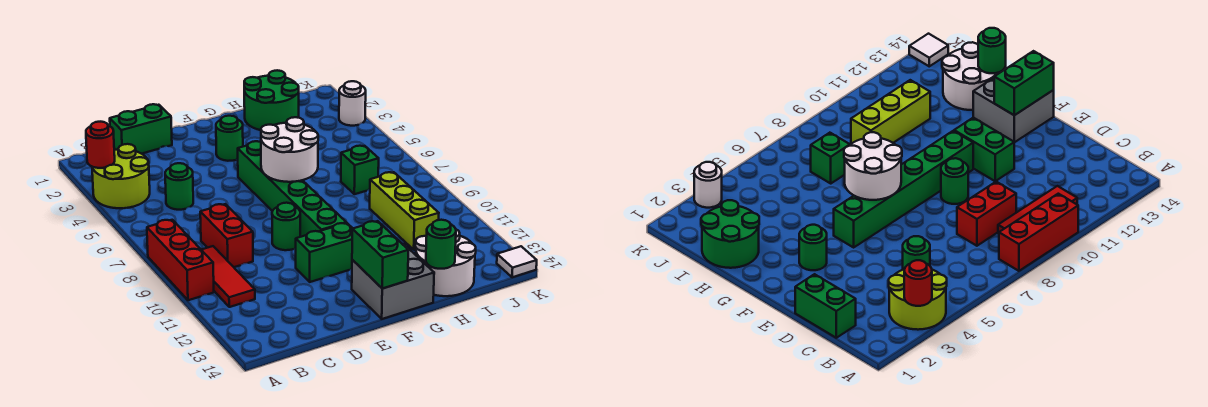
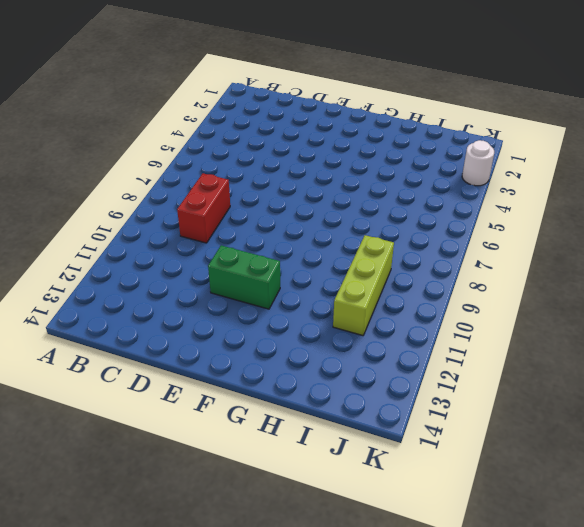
none -> lime 2x2 round brick [92,144,150,208]
none -> red 1x3 brick [147,220,214,300]
none -> red 1x3 tile [202,246,255,307]

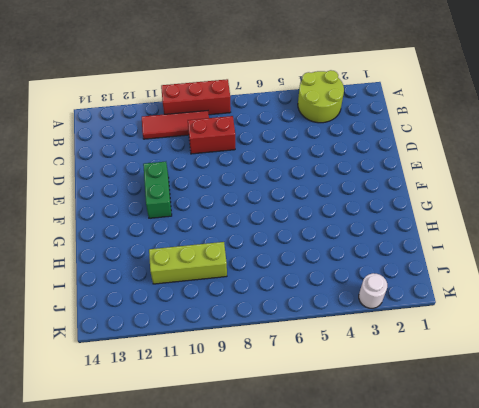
none -> green 1x2 brick [110,104,172,153]
none -> green 1x1 round brick [165,163,193,210]
none -> green 1x1 round brick [272,203,300,250]

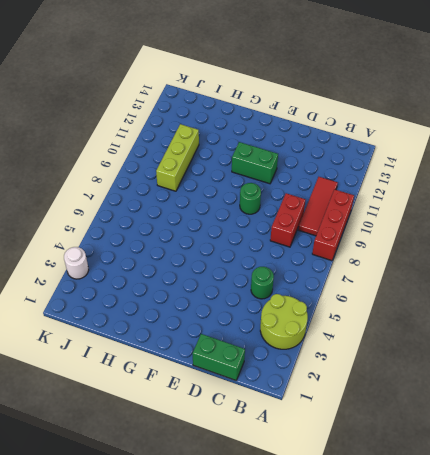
none -> green 1x1 round brick [216,116,243,161]
none -> green 1x6 brick [238,141,346,237]
none -> grey 2x2 brick [352,244,434,319]

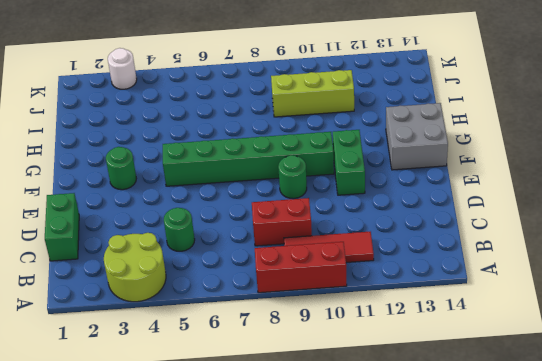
none -> green 2x2 round brick [244,70,299,130]
none -> white 2x2 round brick [415,230,476,296]
none -> green 1x1 brick [341,146,379,194]

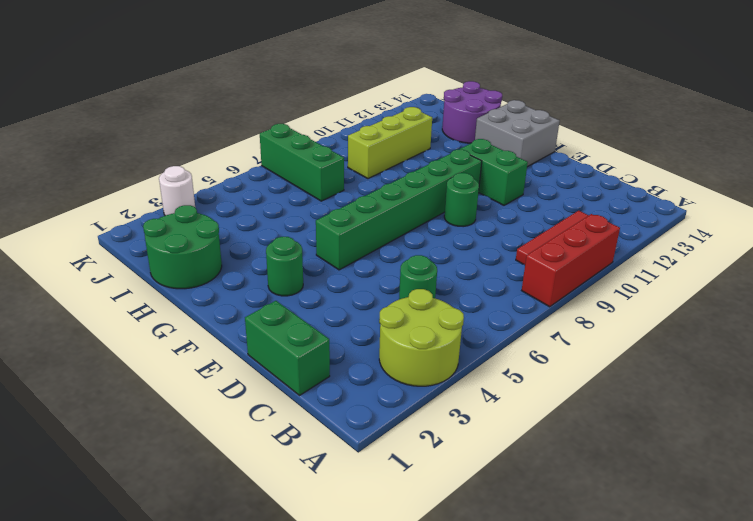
purple 2x2 round brick [442,81,502,143] -> white 2x2 round brick [415,230,476,296]
green 1x3 brick [260,124,344,201] -> green 1x1 brick [341,146,379,194]
none -> red 1x2 brick [200,204,253,267]
none -> white 1x1 tile [497,246,537,277]
none -> red 1x1 round brick [86,122,115,168]

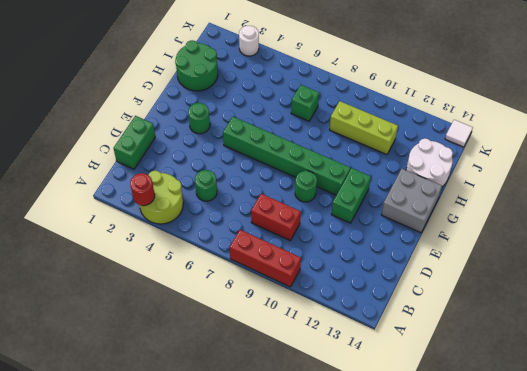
none -> red 1x3 tile [202,246,255,307]
none -> white 2x2 round brick [261,117,318,182]
none -> green 1x2 brick [352,221,408,289]

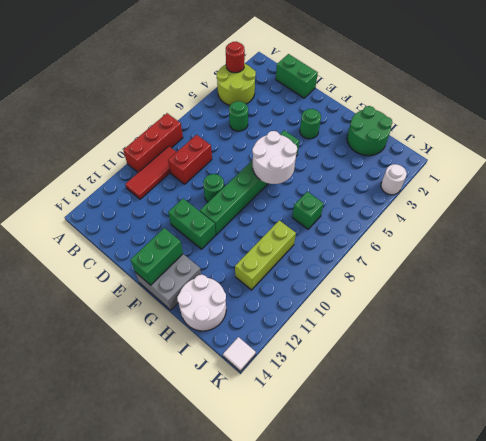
none -> green 1x1 round brick [426,220,456,269]

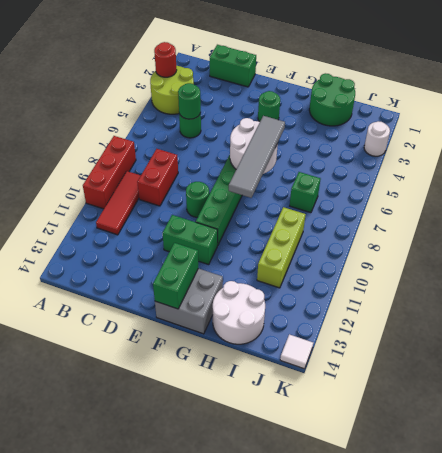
green 1x1 round brick [178,83,201,119] -> green 1x1 round brick moved to [426,220,456,269]
grey 1x4 tile [229,116,285,198] -> none

